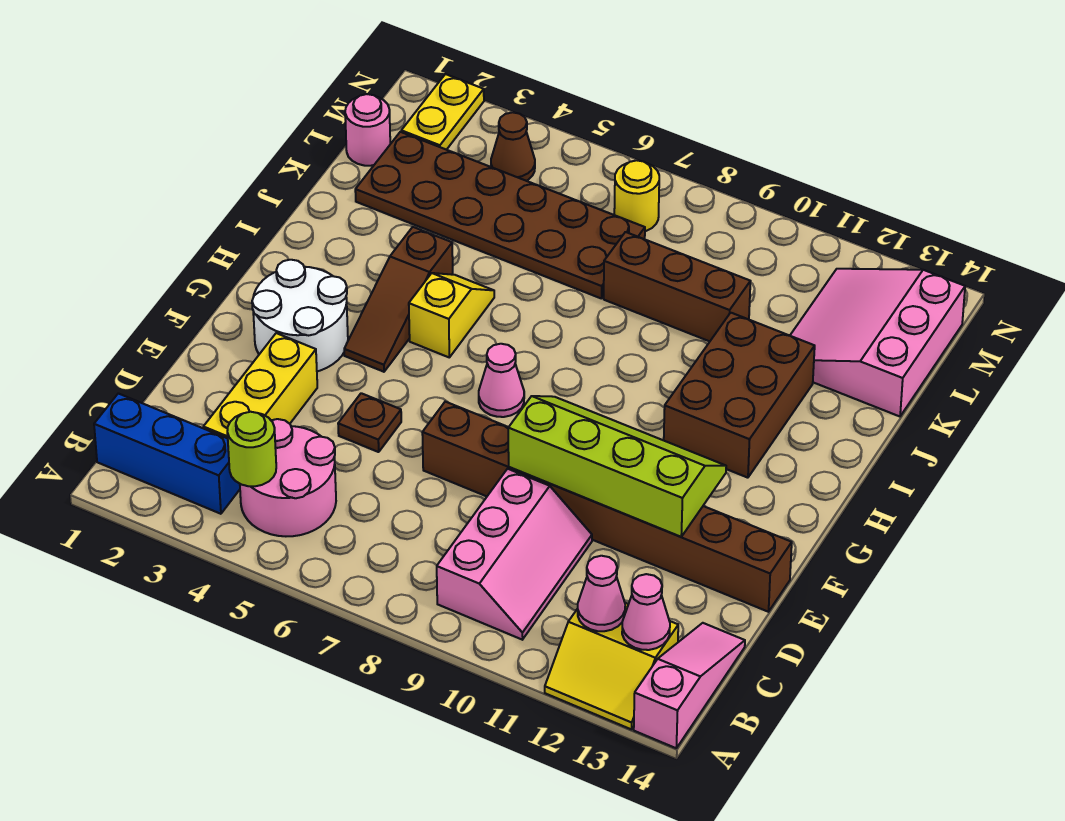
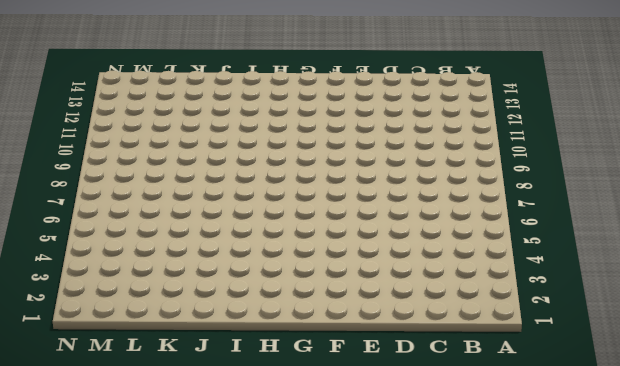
none -> yellow 2x2 slope [545,603,678,729]
none -> pink 1x3 slope [634,623,745,748]
none -> blue 1x3 brick [94,393,240,514]

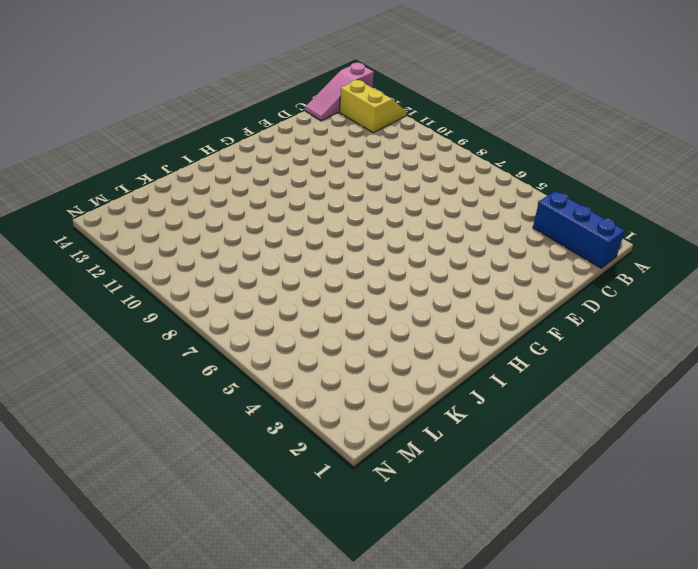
none -> pink 2x2 round brick [240,419,336,536]
none -> pink 2x3 slope [437,469,592,640]
none -> yellow 1x3 brick [203,333,317,438]

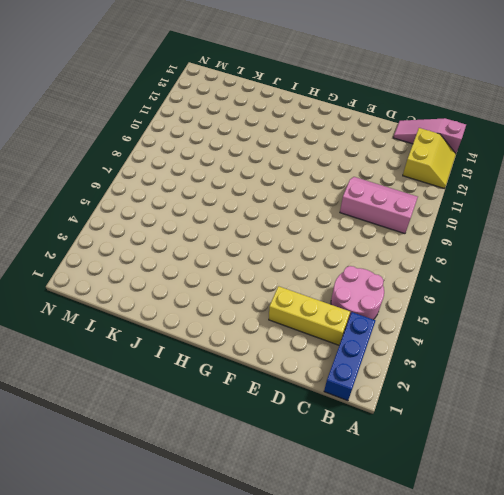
none -> brown 1x1 plate [338,393,401,452]
none -> brown 1x8 brick [422,402,792,612]
none -> white 2x2 round brick [252,260,348,371]

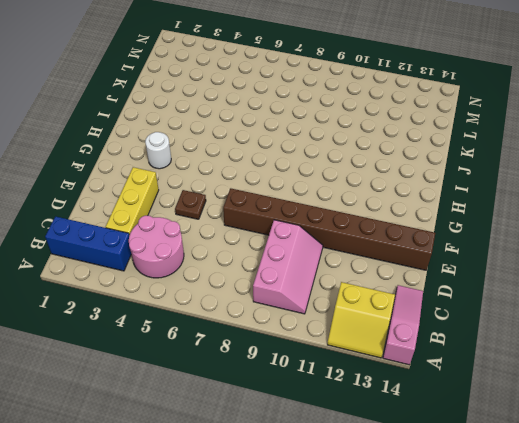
white 1x1 round brick [145,132,171,169] -> white 2x2 round brick [252,260,348,371]
none -> brown 1x3 slope [344,227,453,372]
none -> pink 1x1 cone [479,344,524,417]
none -> yellow 1x2 slope [409,273,494,357]

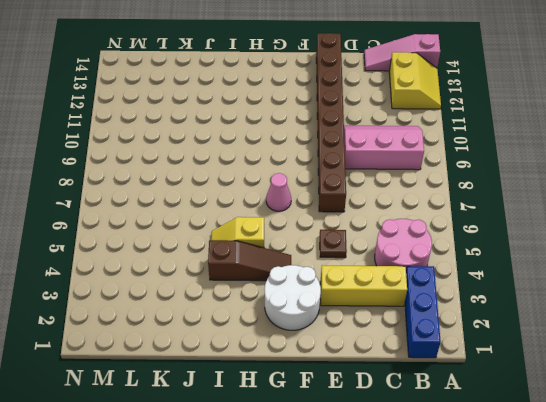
none -> brown 2x3 brick [664,313,815,478]
none -> brown 2x6 plate [355,132,645,299]
none -> brown 1x3 brick [604,232,750,341]

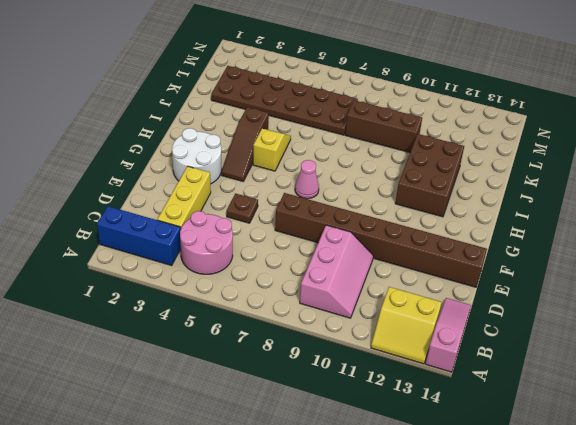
none -> pink 3x3 slope [790,269,965,416]
none -> pink 1x1 round brick [345,94,390,166]
none -> yellow 1x2 plate [401,74,484,150]

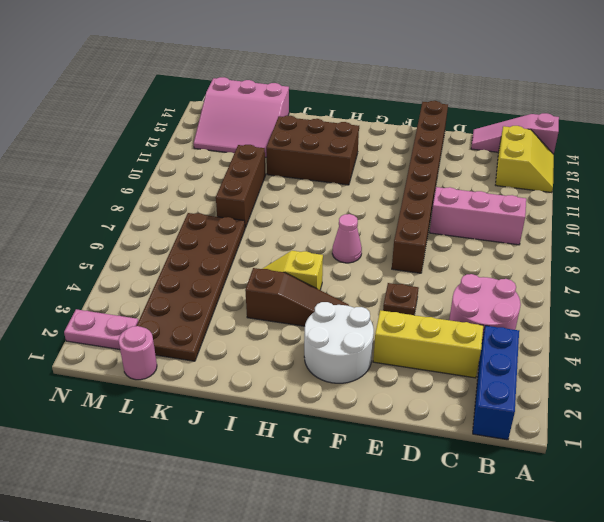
pink 1x2 plate [64,309,138,350] -> yellow 1x2 plate [401,74,484,150]
none -> brown 1x1 cone [491,112,535,181]
none -> yellow 1x1 round brick [614,160,659,231]
none -> lime 1x1 round brick [227,412,276,486]

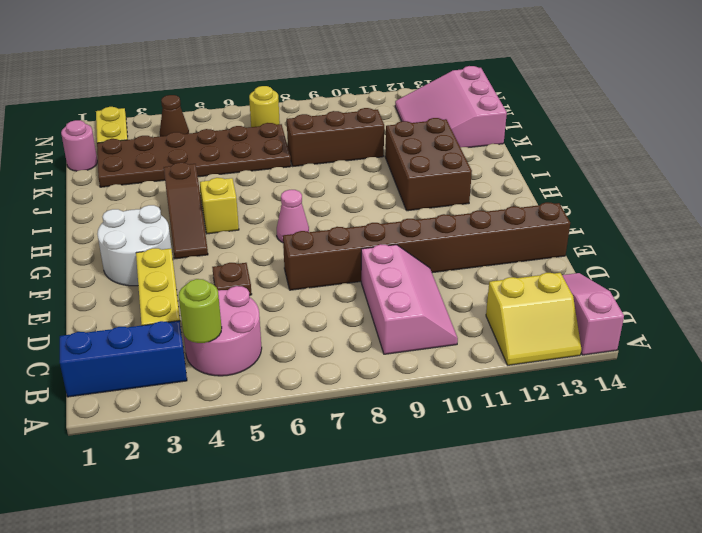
none -> pink 1x1 cone [578,556,625,631]
none -> pink 1x1 cone [622,574,670,650]
none -> lime 2x4 slope [508,396,726,537]

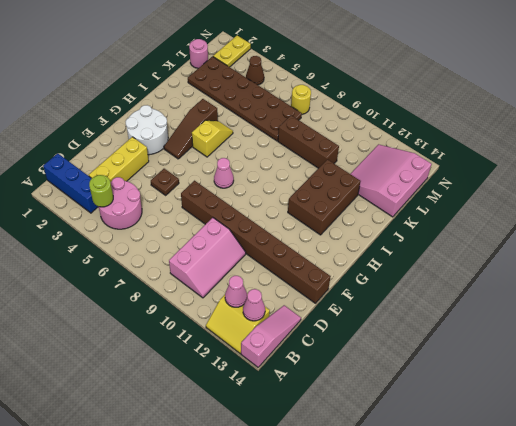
none -> lime 2x4 slope [508,396,726,537]

